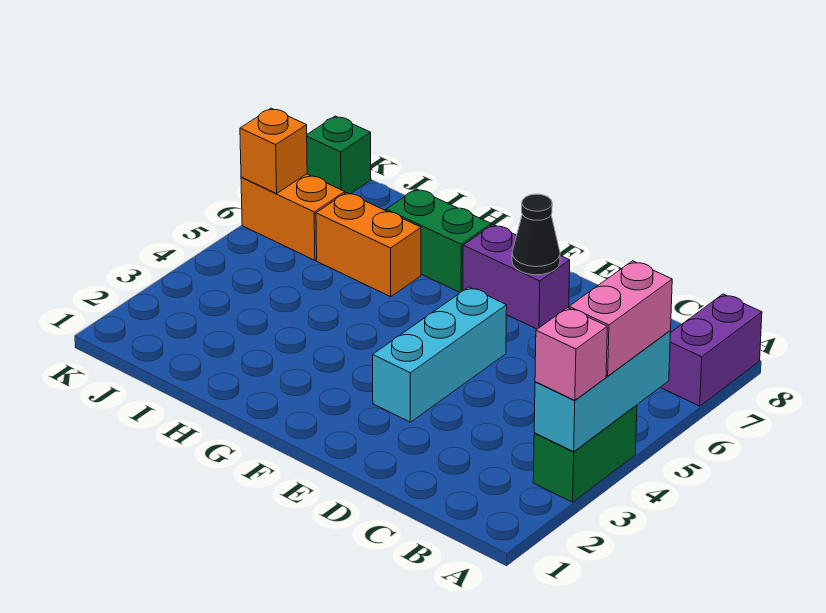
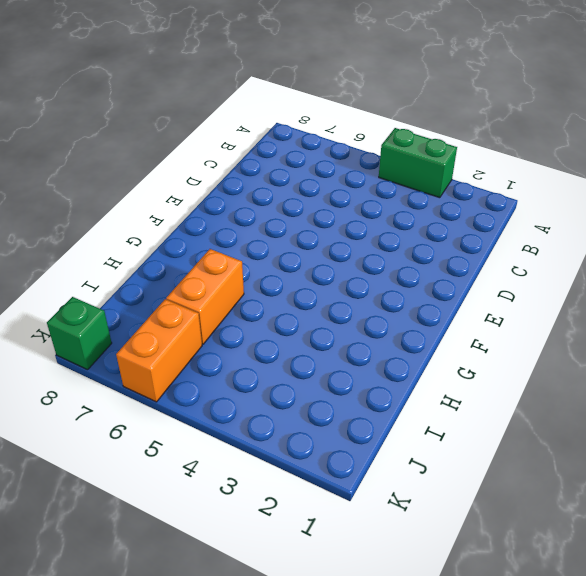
none -> purple 1x2 brick [661,294,762,406]
none -> cyan 1x3 brick [373,287,507,422]
none -> purple 1x2 brick [463,225,570,329]

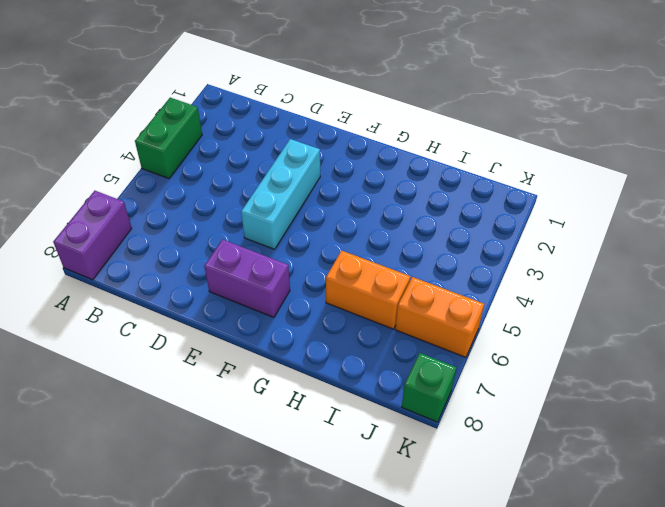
none -> green 1x2 brick [386,189,491,292]
none -> cyan 1x3 brick [534,331,671,452]
none -> black 1x1 cone [512,194,560,275]

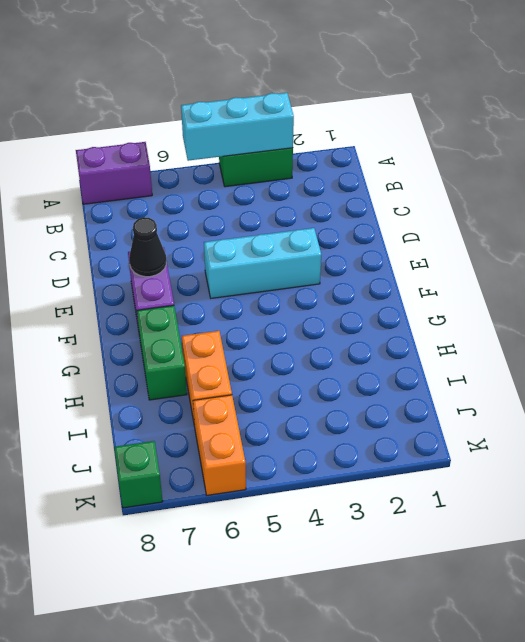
none -> orange 1x1 brick [240,108,307,194]
none -> pink 1x1 brick [535,308,607,400]
none -> pink 1x2 brick [569,261,672,376]

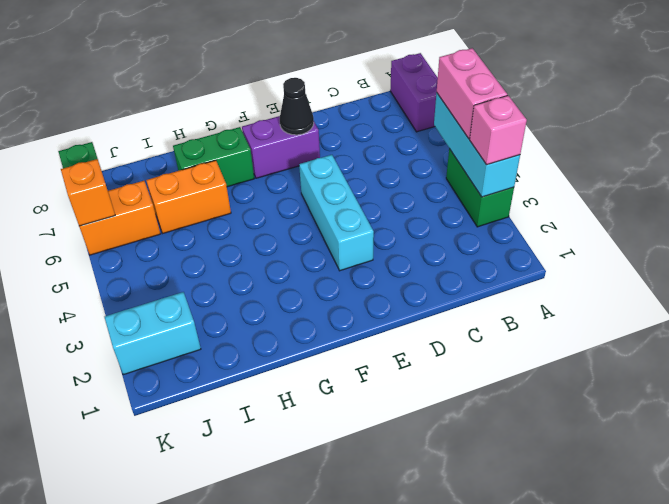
cyan 1x2 brick [105,292,201,375] -> none

